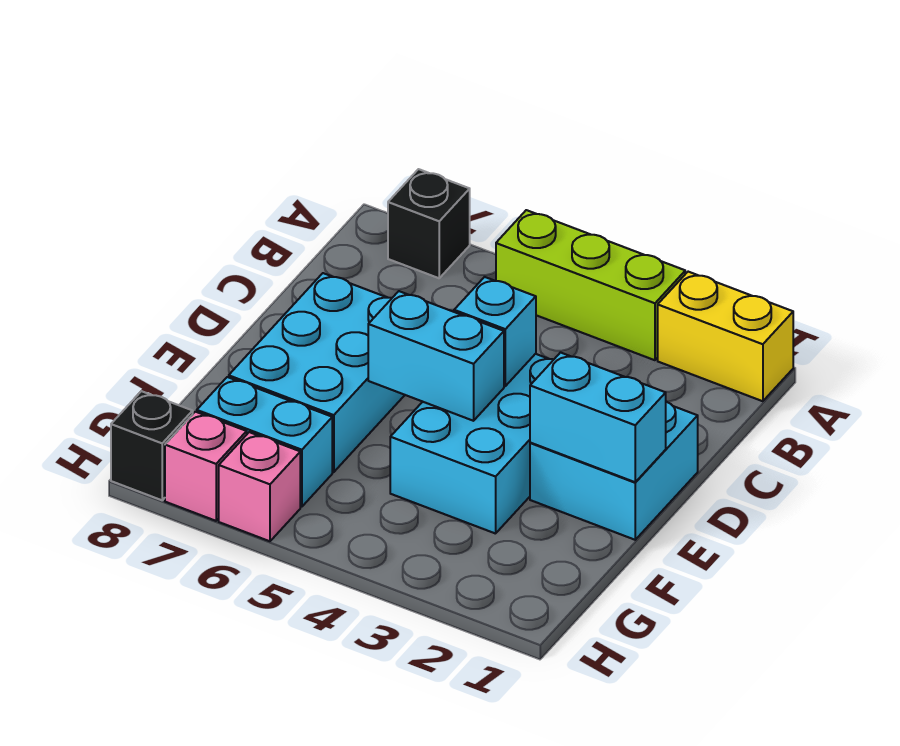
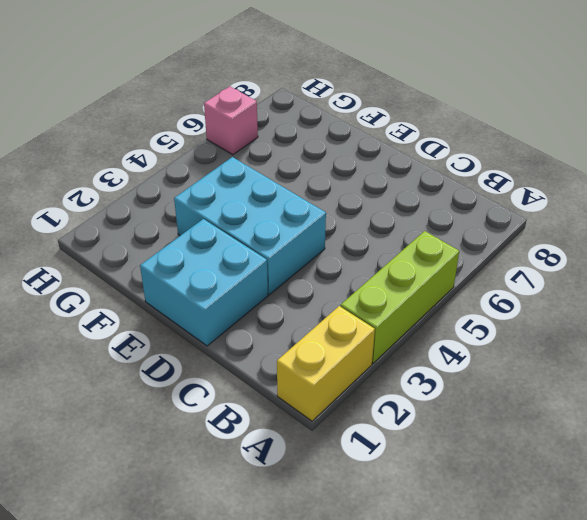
none -> black 1x1 brick [388,169,470,278]
none -> cyan 2x3 brick [229,273,404,472]
none -> cyan 1x2 brick [197,377,332,507]

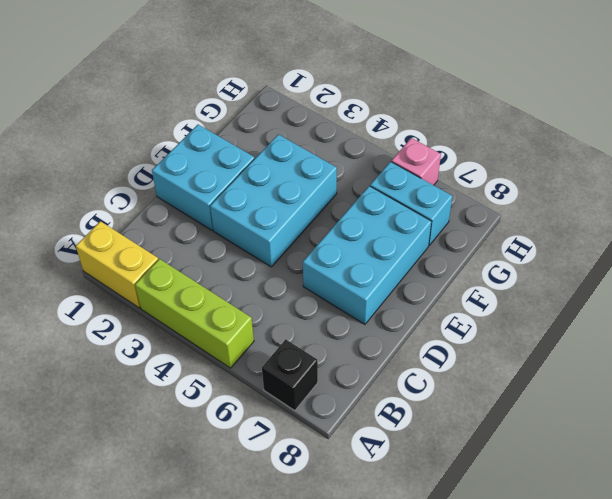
none -> pink 1x1 brick [165,412,247,521]
none -> black 1x1 brick [111,391,193,500]
none -> cyan 1x1 brick [454,277,536,386]

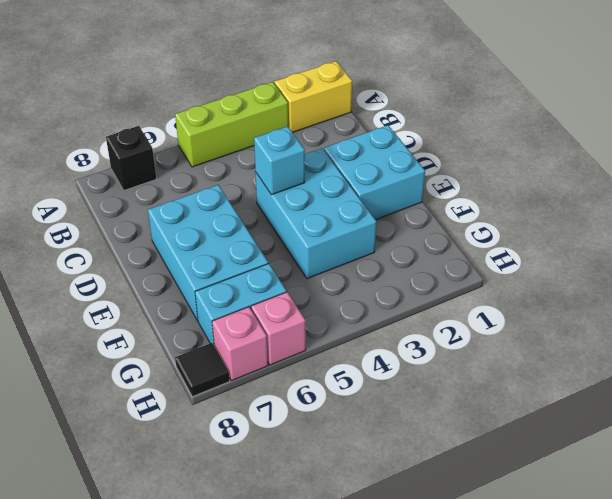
black 1x1 tile [175,343,229,396] -> black 1x1 brick [111,391,193,500]
none -> cyan 1x2 brick [530,353,666,482]
none -> cyan 1x2 brick [368,291,504,421]

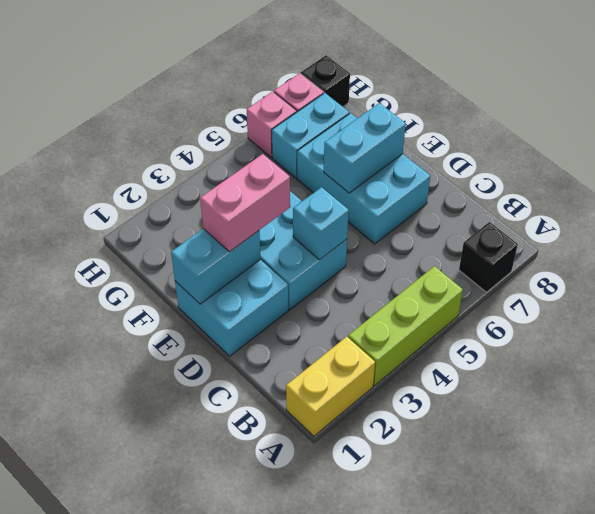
pink 1x2 brick [200,154,290,252] -> none
cyan 1x2 brick [324,103,406,193] -> cyan 1x2 brick moved to [368,291,504,421]

